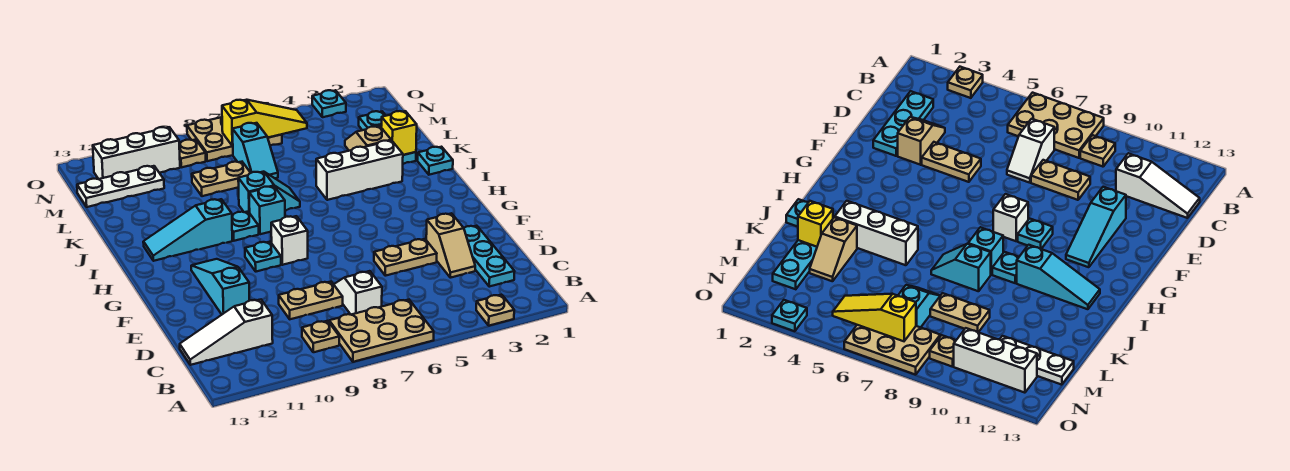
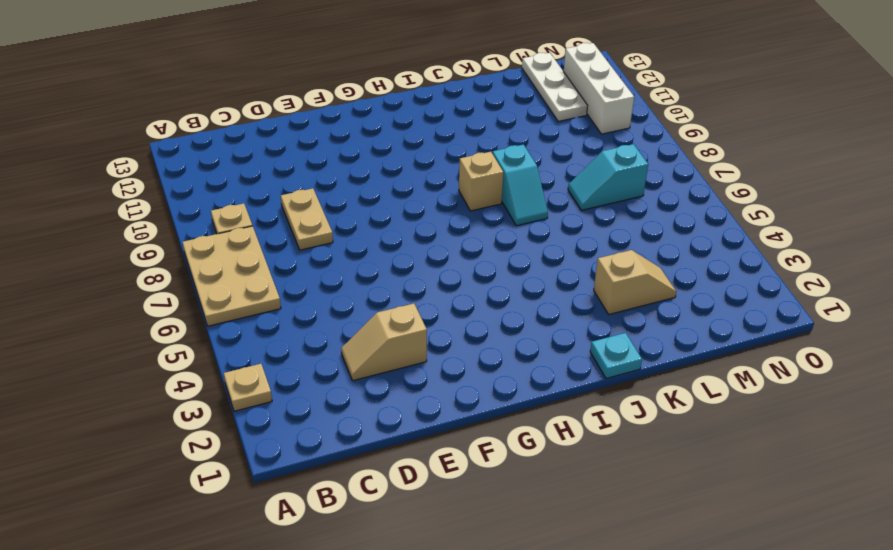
tan 1x1 brick [459,152,503,211] -> cyan 1x1 brick [249,186,285,234]
none -> cyan 1x3 plate [464,226,515,287]
none -> white 1x2 slope [334,271,382,314]
none -> white 1x3 slope [180,300,273,365]

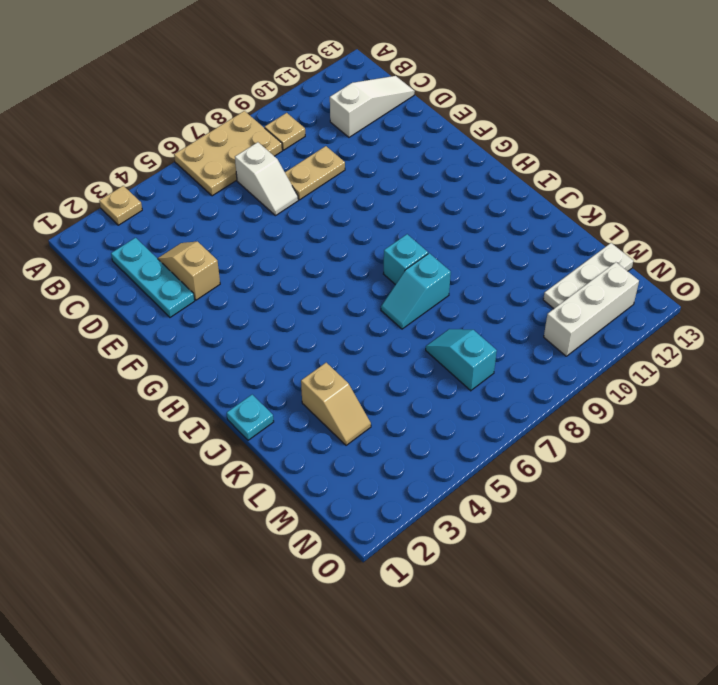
none -> tan 1x2 plate [374,239,437,276]
none -> cyan 1x3 slope [191,259,249,314]
none -> white 1x1 brick [271,216,308,265]

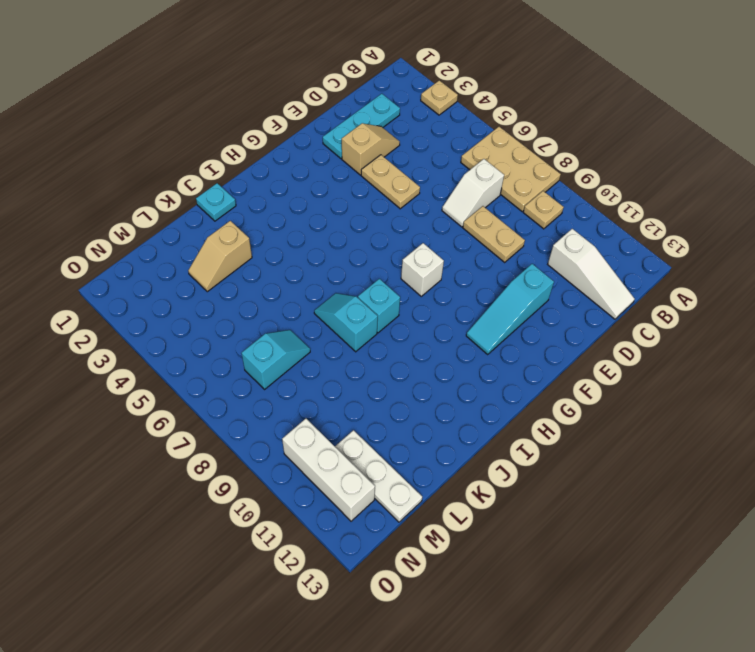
none -> cyan 1x1 plate [245,242,281,272]
none -> cyan 1x1 plate [232,212,259,241]
none -> cyan 1x3 slope [143,199,232,261]

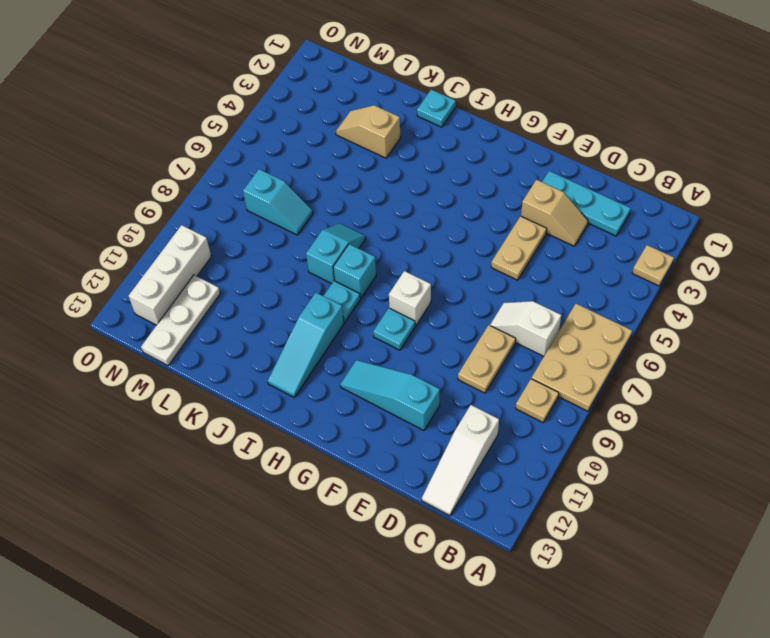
none -> white 1x3 brick [316,140,403,200]
none -> cyan 1x3 plate [359,111,416,164]
none -> tan 1x2 plate [192,162,250,196]

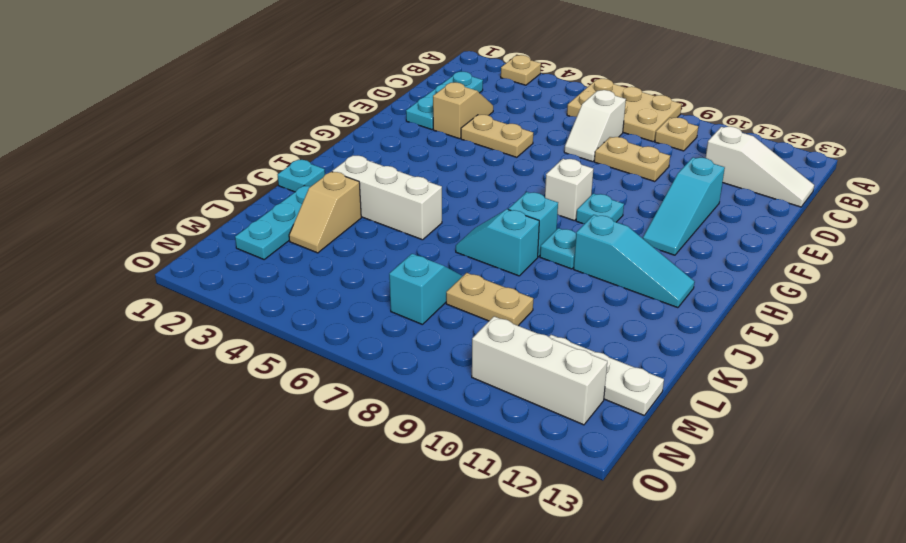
none -> tan 2x3 plate [187,117,282,161]
none -> tan 1x1 plate [179,140,206,167]
none -> cyan 1x1 plate [312,90,346,117]

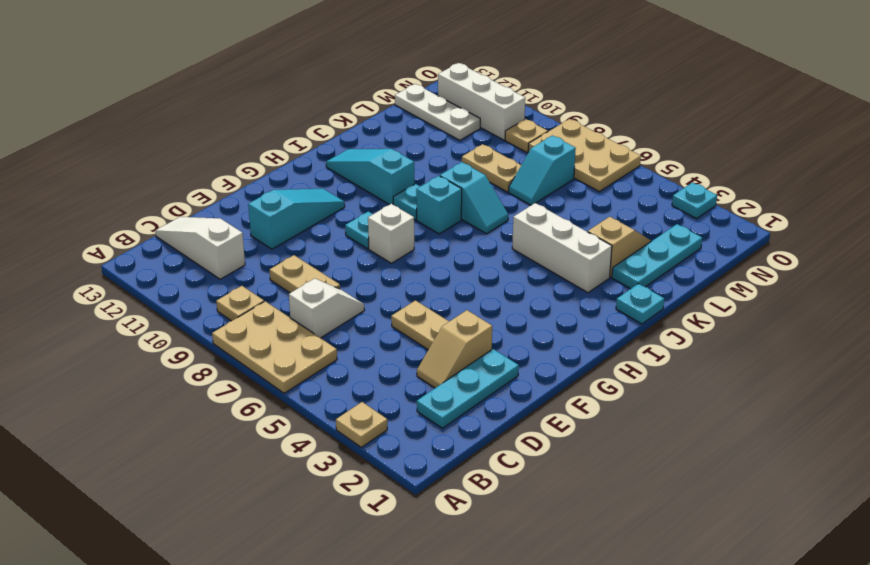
none -> yellow 1x1 brick [381,111,417,155]
none -> yellow 1x3 slope [222,100,307,146]

